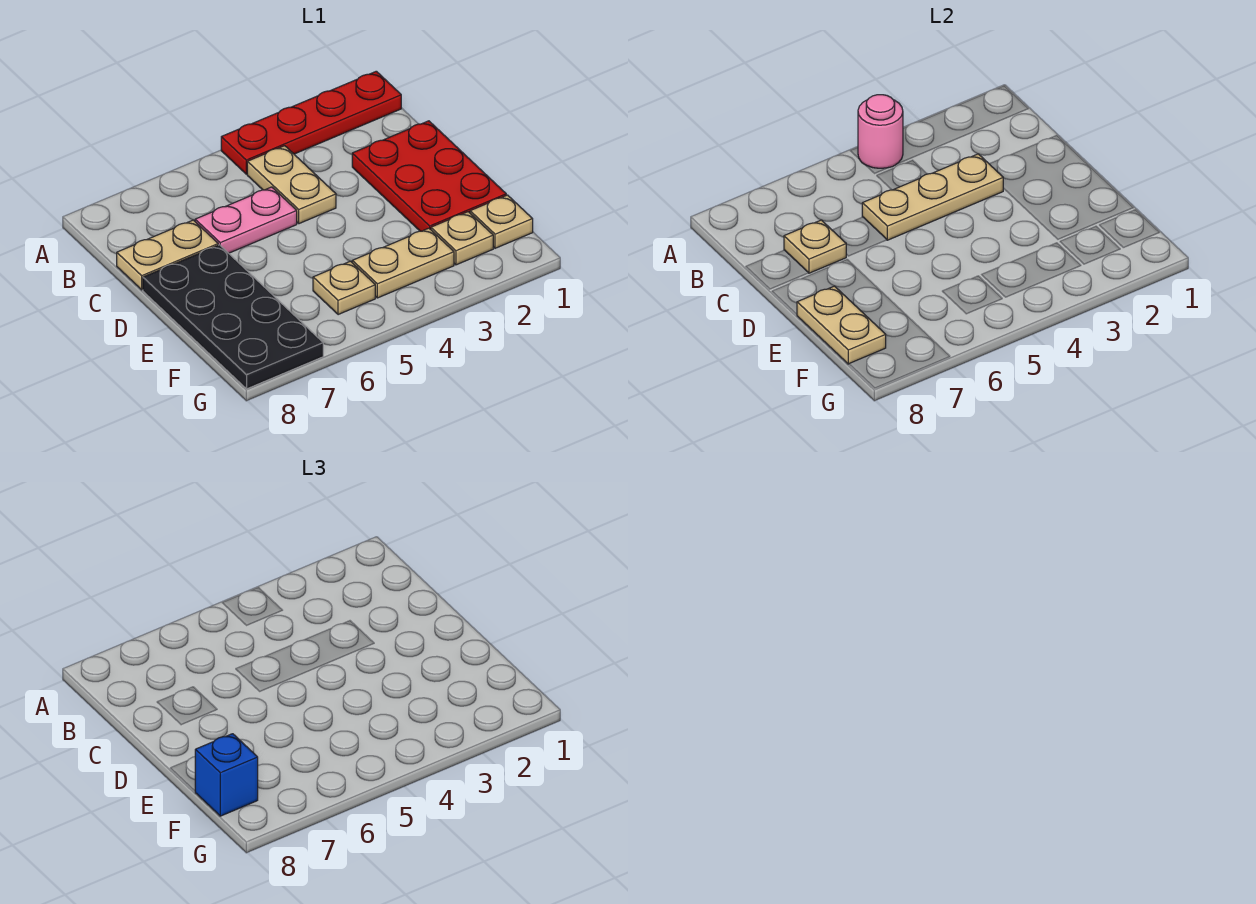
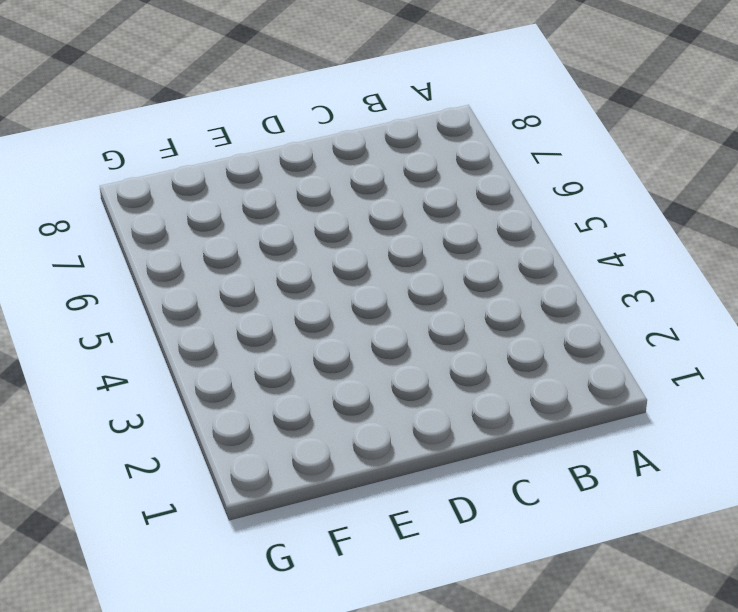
none -> red 1x4 plate [221,71,401,174]
none -> tan 1x2 plate [247,146,336,224]
none -> red 2x3 plate [352,121,506,231]

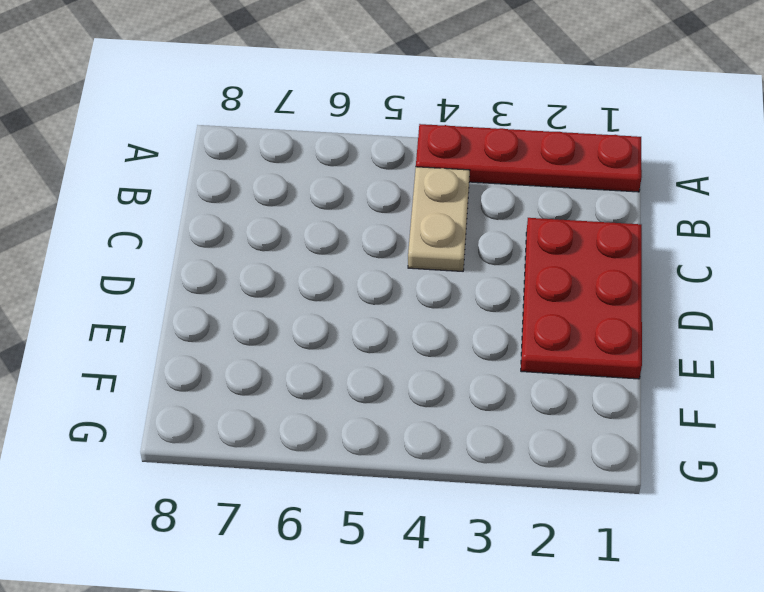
none -> pink 1x2 plate [195,187,297,253]
none -> tan 1x2 plate [117,220,218,290]
none -> black 2x4 plate [143,245,323,389]

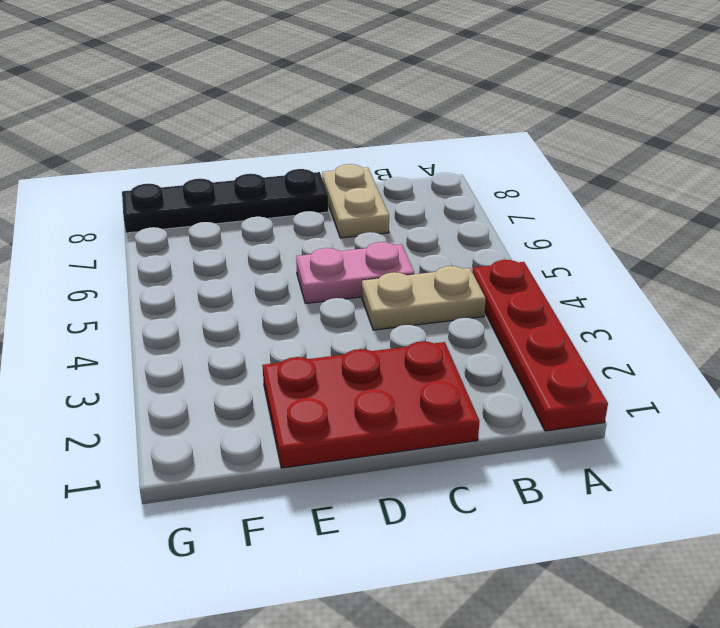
pink 1x2 plate [296,242,414,303] -> pink 1x2 plate turned to [195,187,297,253]
black 1x4 plate [122,169,328,233] -> black 2x4 plate [143,245,323,389]
none -> tan 1x1 plate [470,195,533,248]
none -> tan 1x1 plate [431,212,493,265]
none -> tan 1x2 plate [352,228,454,298]

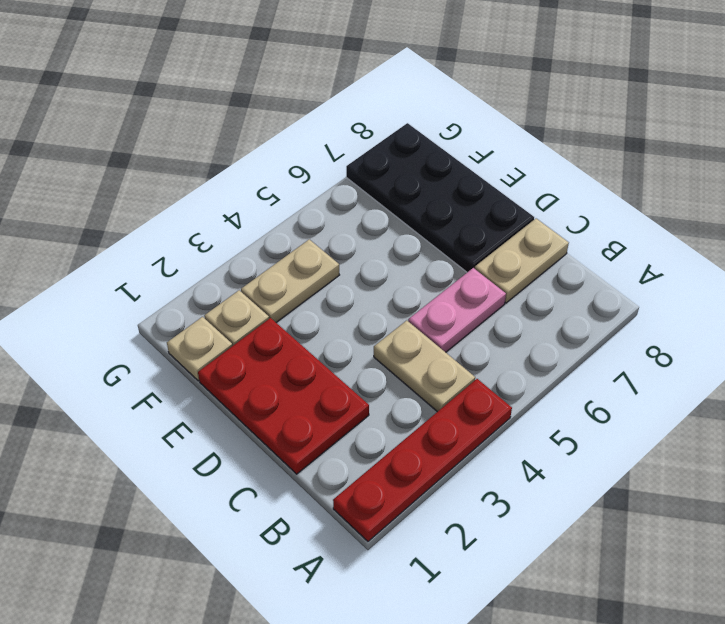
none -> tan 1x1 plate [313,261,375,315]
none -> pink 1x1 round brick [858,95,903,168]
none -> tan 1x3 plate [862,154,1003,240]

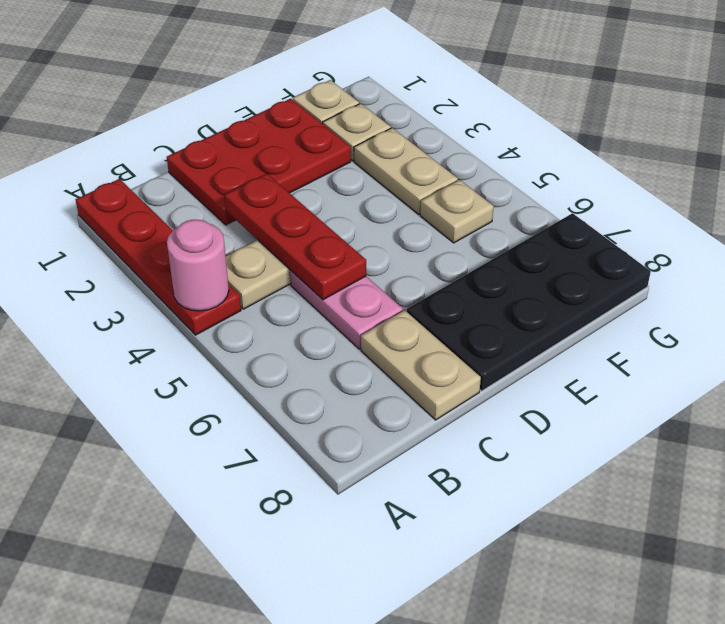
red 1x3 plate [224,174,366,300] -> tan 1x3 plate [862,154,1003,240]
none -> tan 1x1 plate [784,220,846,273]
none -> tan 1x2 plate [797,286,886,364]
none -> blue 1x1 brick [195,734,258,816]

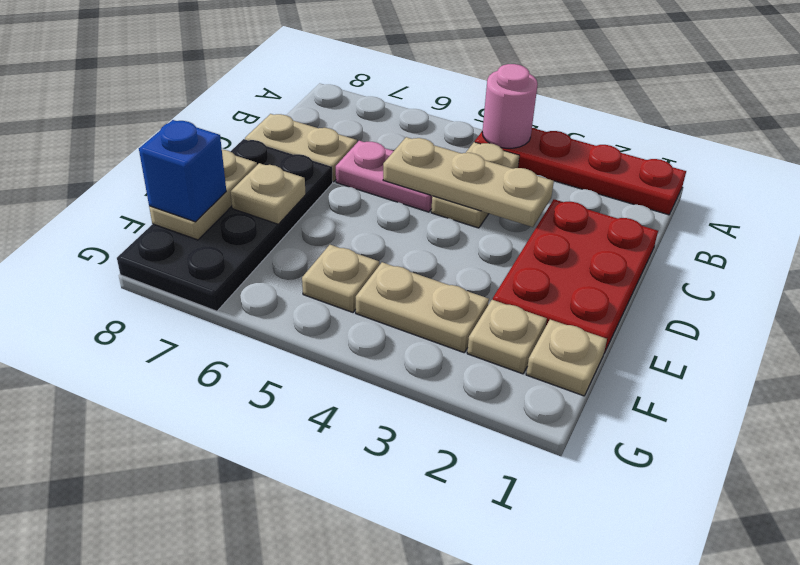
tan 1x1 plate [230,163,306,224] -> tan 1x1 plate moved to [784,220,846,273]

